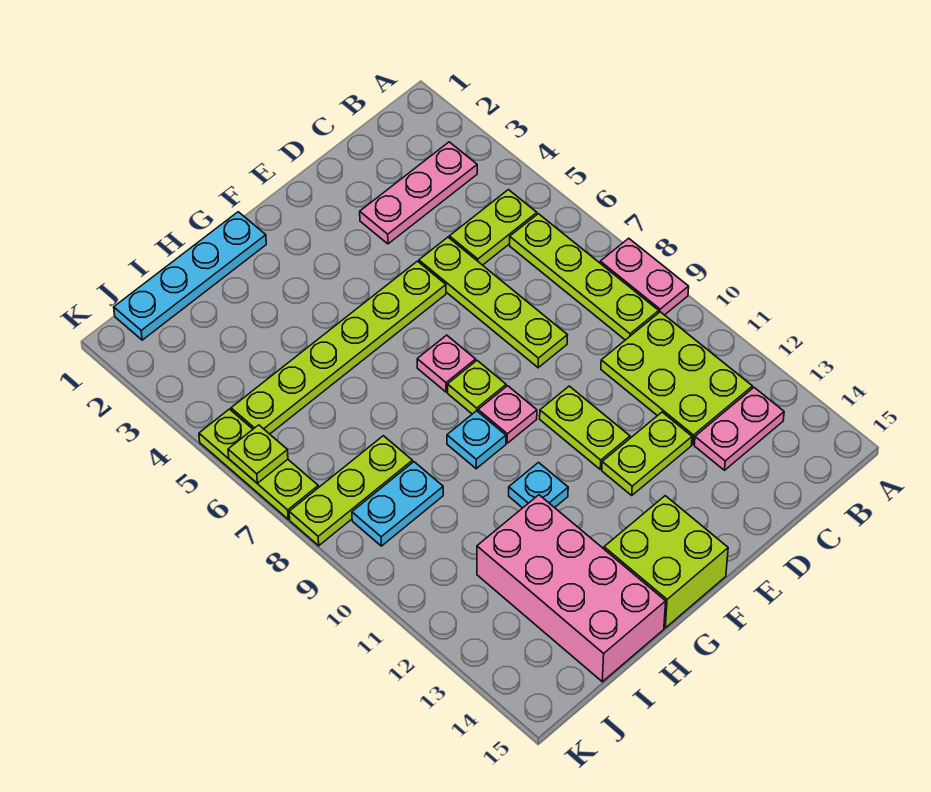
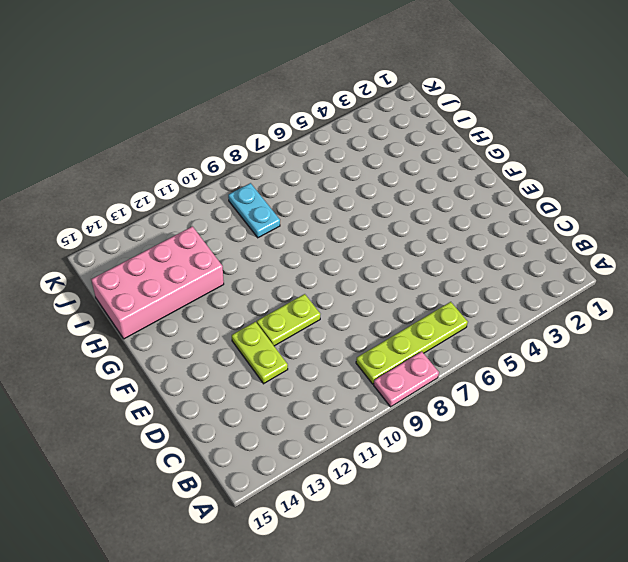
none -> pink 1x3 plate [360,142,477,244]
none -> lime 1x2 plate [449,190,537,265]
none -> lime 2x3 plate [601,312,752,444]

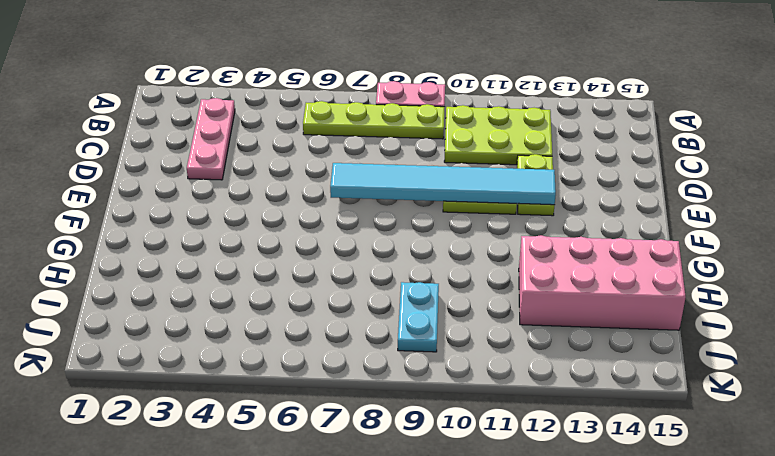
cyan 1x6 tile [330,163,556,205] -> none
none -> lime 1x2 plate [449,190,537,265]
none -> pink 1x2 plate [694,388,784,470]
none -> lime 1x4 plate [419,237,567,368]

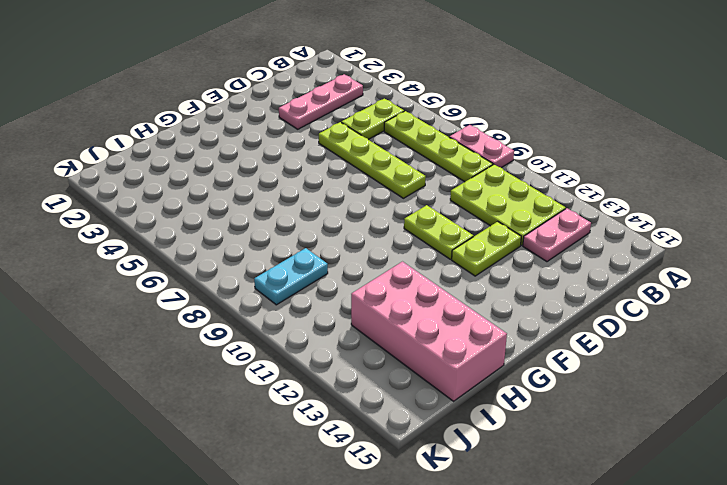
none -> lime 1x6 plate [231,261,446,434]
none -> pink 1x1 plate [417,335,476,392]
none -> lime 1x1 plate [448,361,506,414]

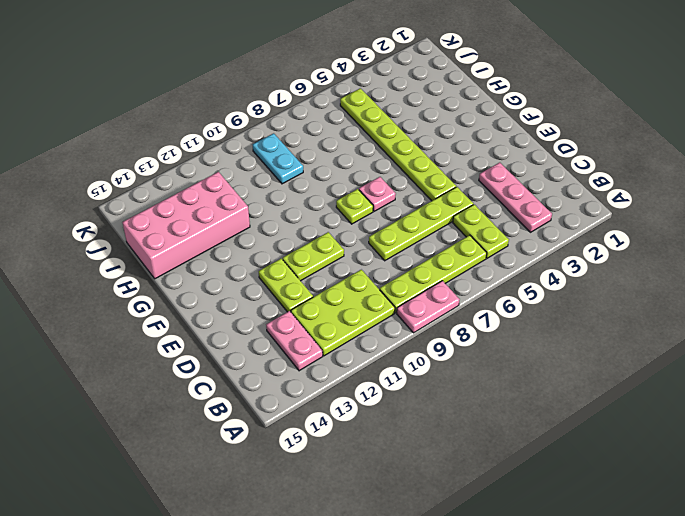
none -> pink 1x1 plate [478,386,537,443]
none -> lime 2x2 brick [604,496,728,628]
none -> cyan 1x4 plate [114,212,266,340]

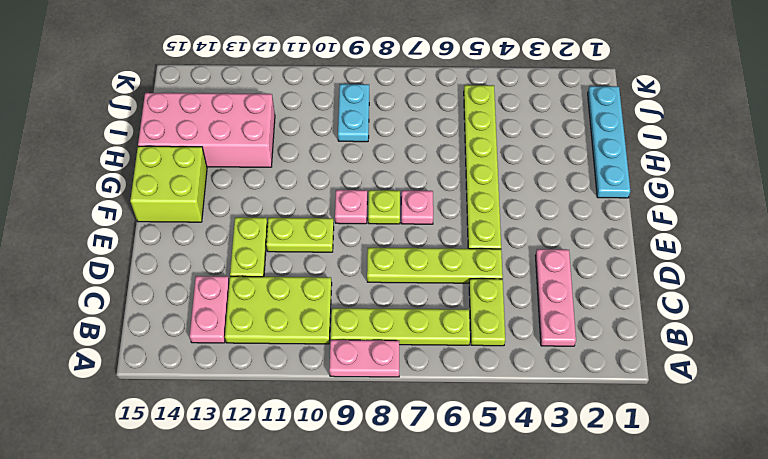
none -> cyan 1x1 plate [447,411,506,469]
none -> cyan 1x1 plate [509,463,568,508]
none -> lime 1x3 plate [289,436,413,546]

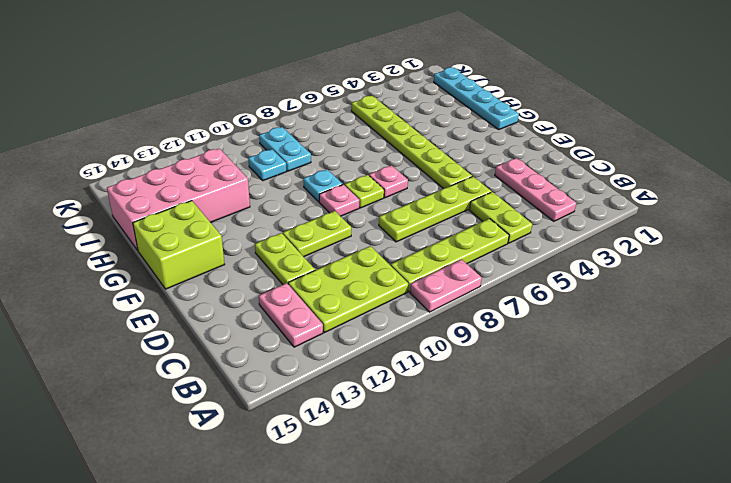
cyan 1x1 plate [248,149,287,181] -> cyan 1x1 plate moved to [509,463,568,508]
none -> lime 1x3 plate [289,436,413,546]
none -> lime 1x3 plate [199,409,318,519]
none -> lime 1x1 plate [228,425,288,483]

